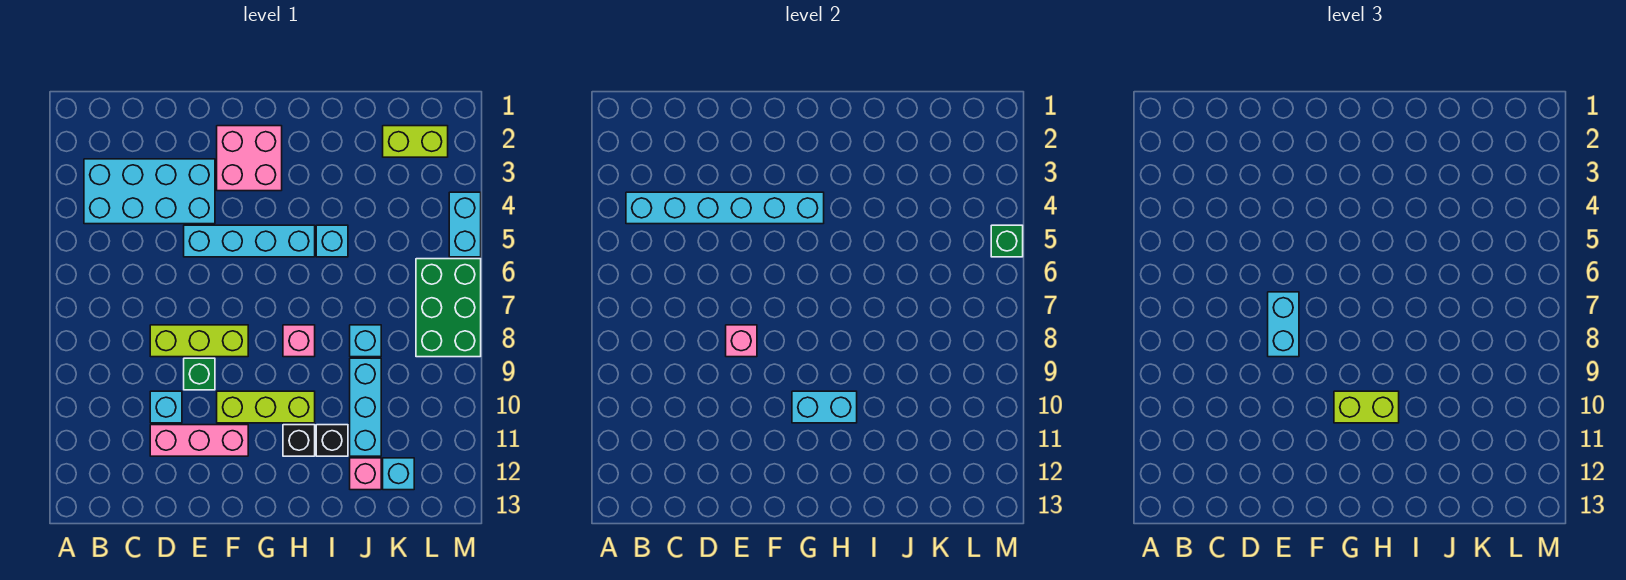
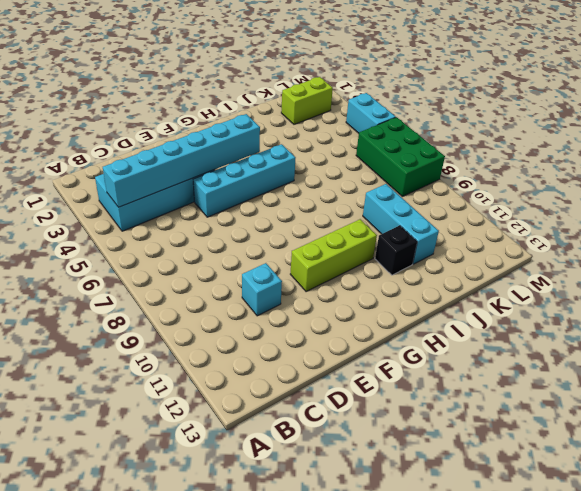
none -> lime 1x3 brick [150,325,248,357]
none -> pink 1x3 brick [150,425,248,456]
none -> green 1x1 brick [184,358,215,390]

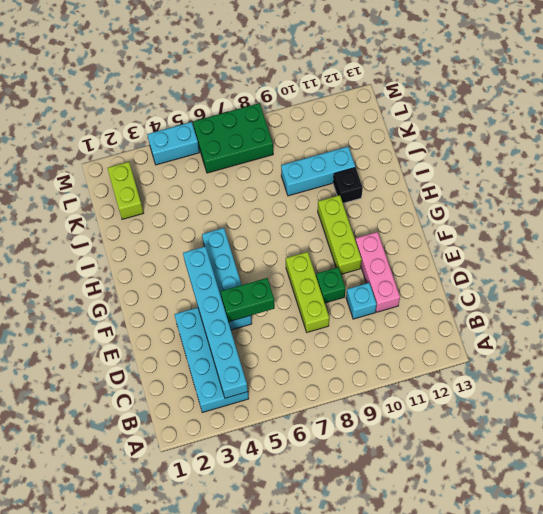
green 1x2 brick [221,278,275,322] -> none
none -> pink 2x2 brick [217,126,282,191]
none -> pink 1x1 brick [283,325,315,357]
none -> black 1x1 brick [283,425,315,456]

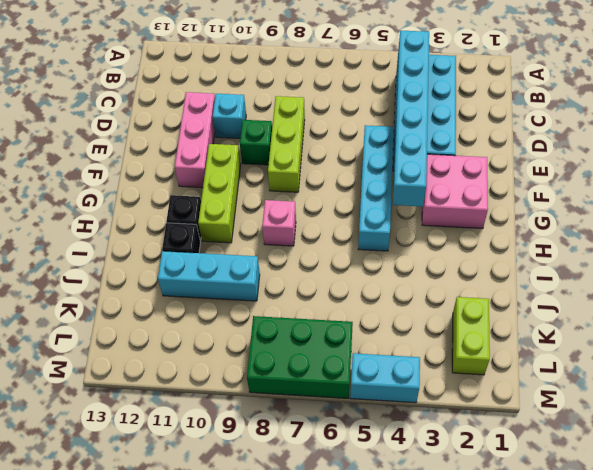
none -> cyan 1x1 brick [316,225,348,257]
none -> cyan 1x1 brick [350,325,381,357]
none -> pink 1x1 brick [350,458,381,490]

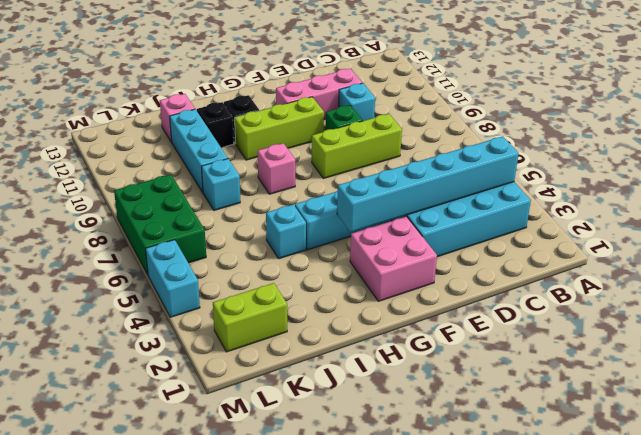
none -> cyan 1x1 brick [383,458,414,490]
none -> pink 1x1 brick [726,325,757,357]
none -> cyan 1x2 brick [792,391,857,423]

